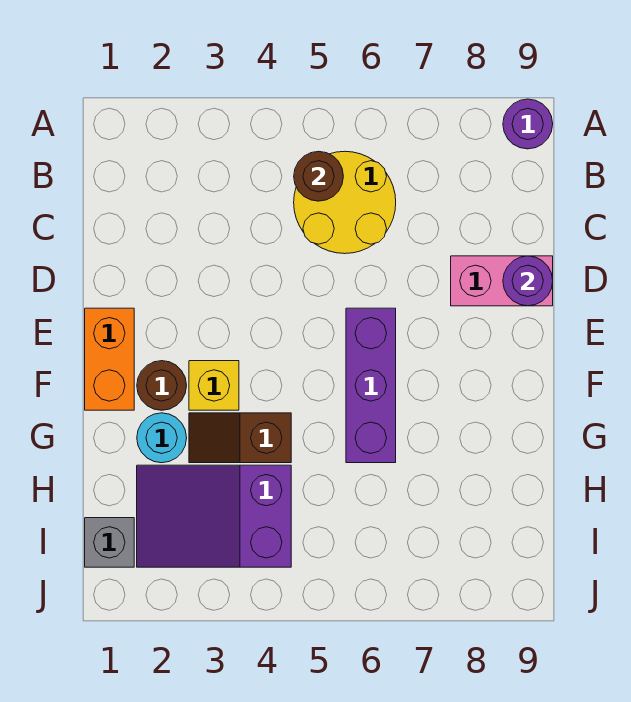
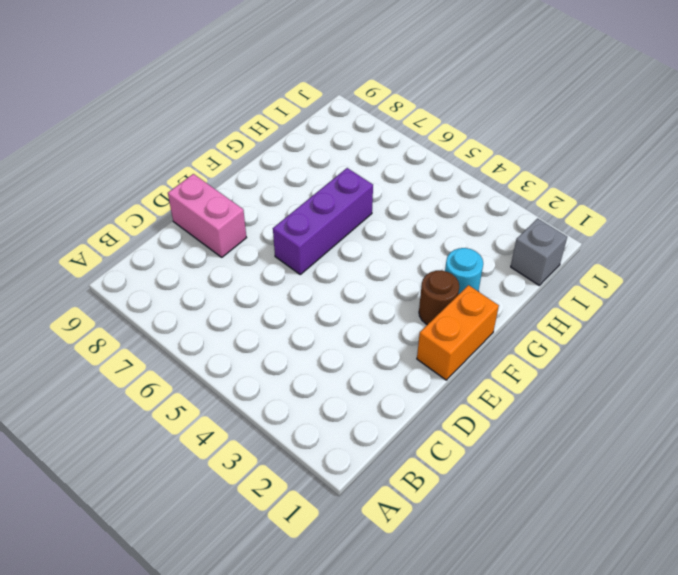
none -> purple 1x1 round brick [503,99,553,149]
none -> yellow 2x2 round brick [294,151,396,254]
none -> yellow 1x1 brick [189,361,239,410]

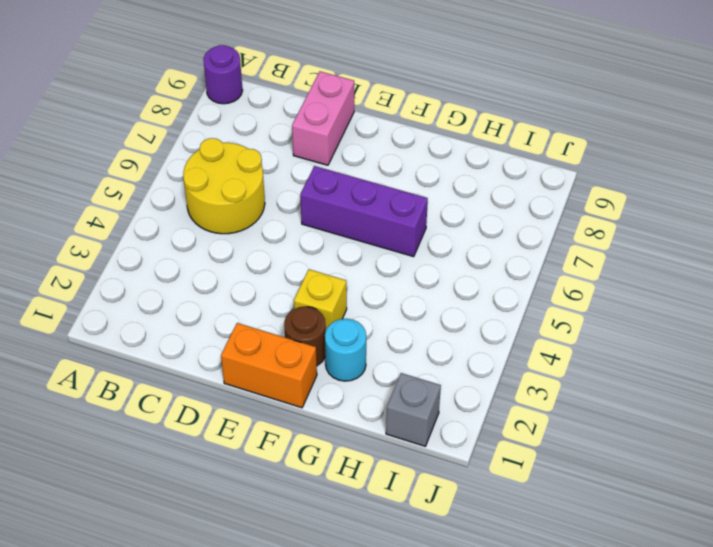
none -> brown 1x2 slope [189,413,291,463]
none -> purple 2x3 slope [137,465,291,567]
none -> brown 1x1 round brick [294,151,343,201]

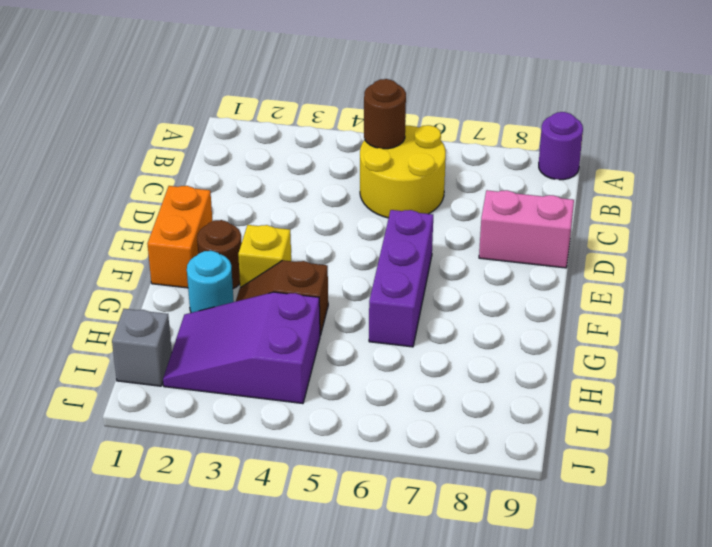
none -> purple 1x1 round brick [503,256,553,306]

